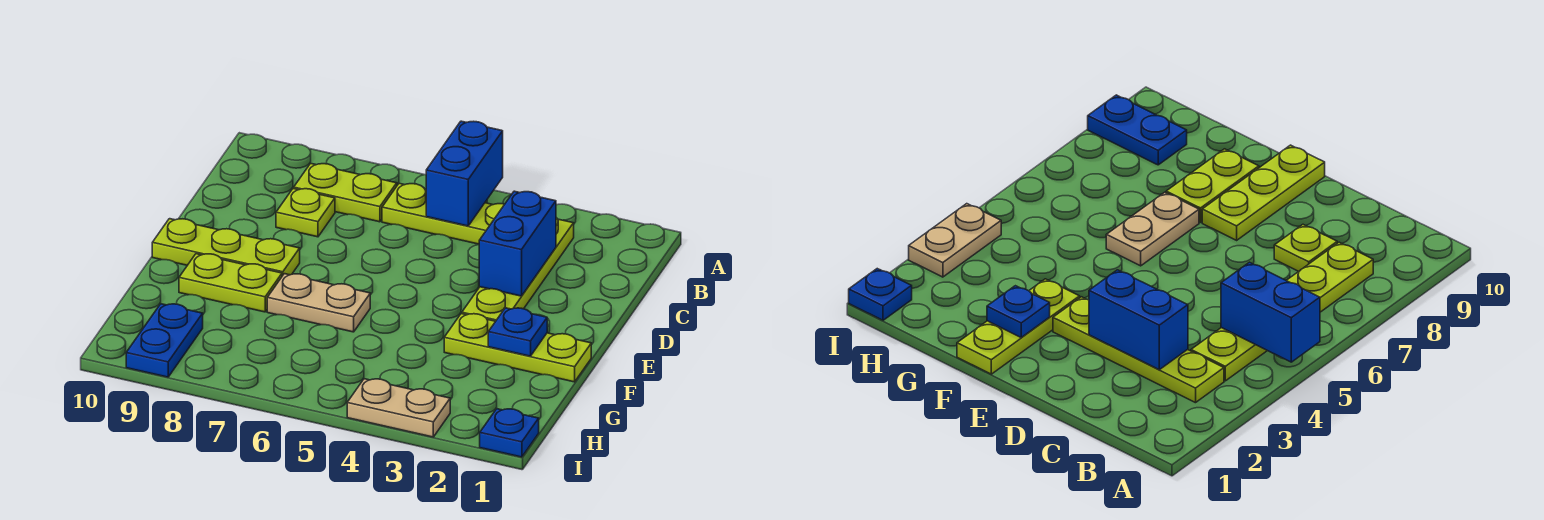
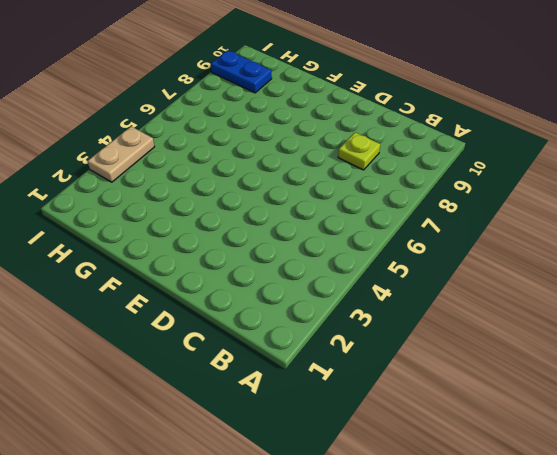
none -> lime 1x4 plate [462,218,574,321]
none -> lime 1x3 plate [382,183,505,244]
none -> lime 1x2 plate [294,163,397,222]

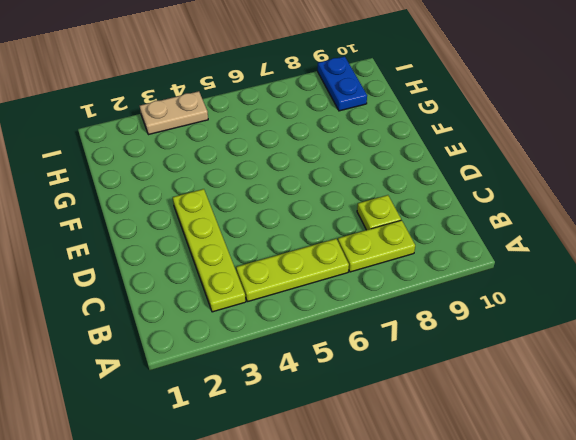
none -> lime 1x3 plate [152,219,300,276]
none -> lime 1x3 plate [444,314,591,382]
none -> tan 1x2 plate [267,274,370,332]

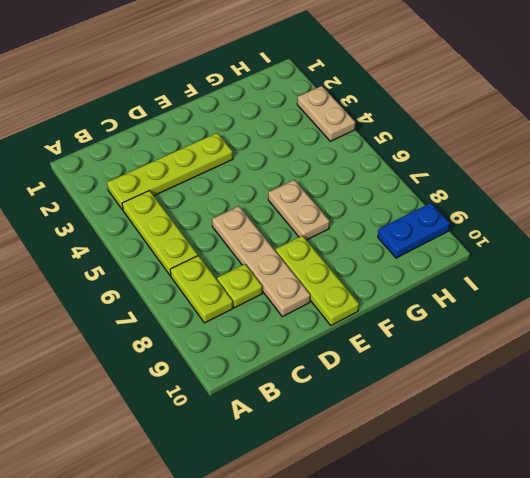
tan 1x4 plate [212,206,310,317] -> none
none -> lime 1x3 plate [444,314,591,382]
none -> lime 1x2 plate [179,254,282,312]
none -> blue 1x1 plate [480,409,539,457]

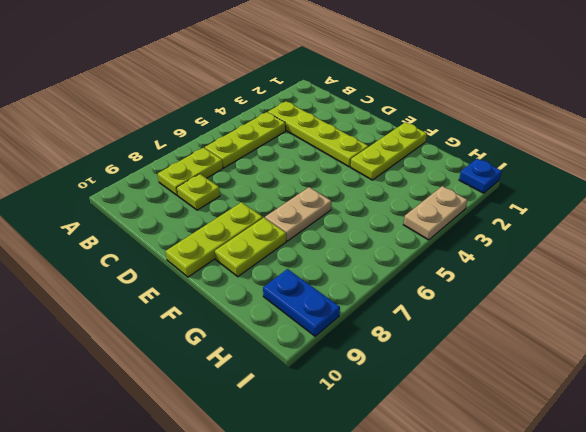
none -> blue 1x2 brick [426,121,503,226]
none -> blue 1x2 brick [479,191,556,296]
none -> blue 1x1 plate [488,308,547,356]

